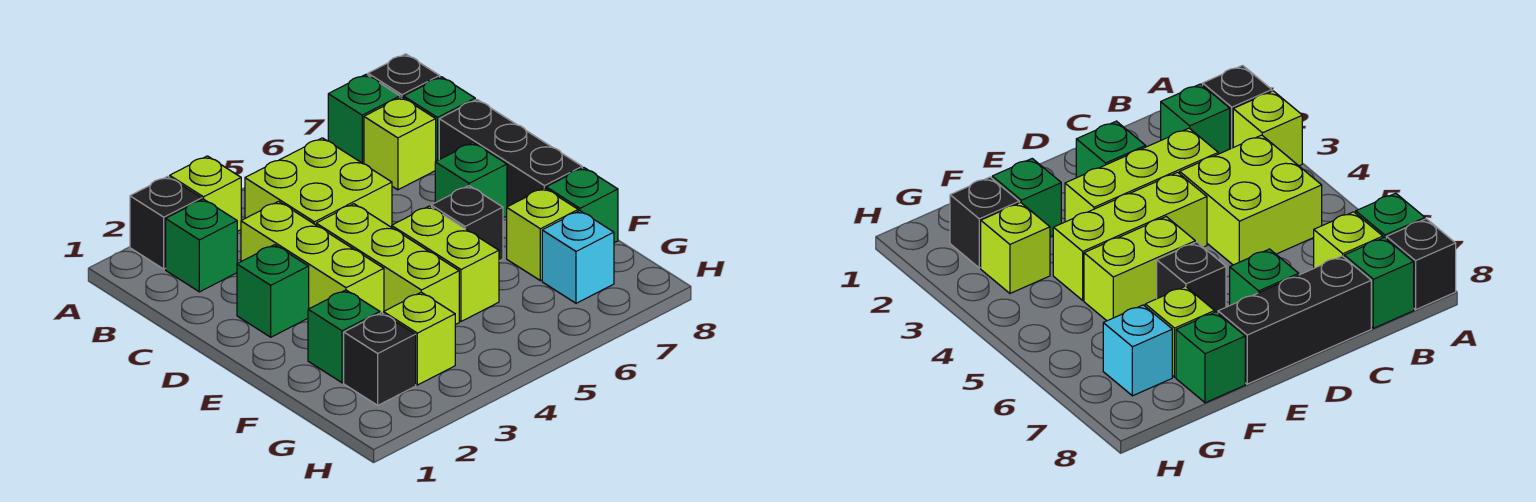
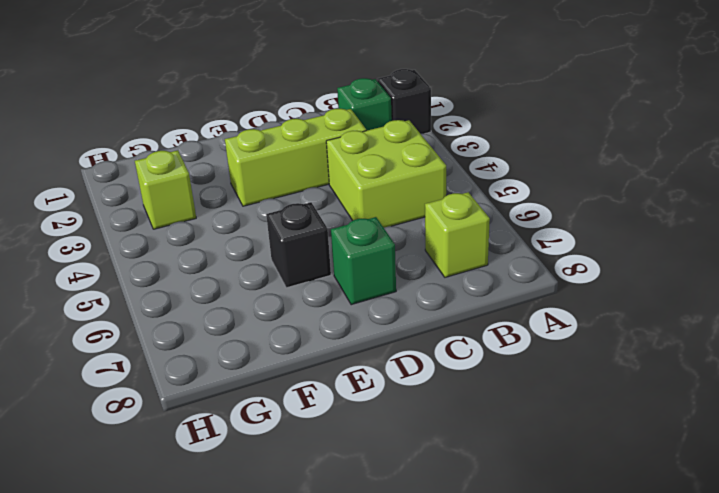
none -> lime 1x1 brick [170,156,241,231]
none -> green 1x1 brick [328,75,400,164]
none -> black 1x1 brick [368,54,440,98]

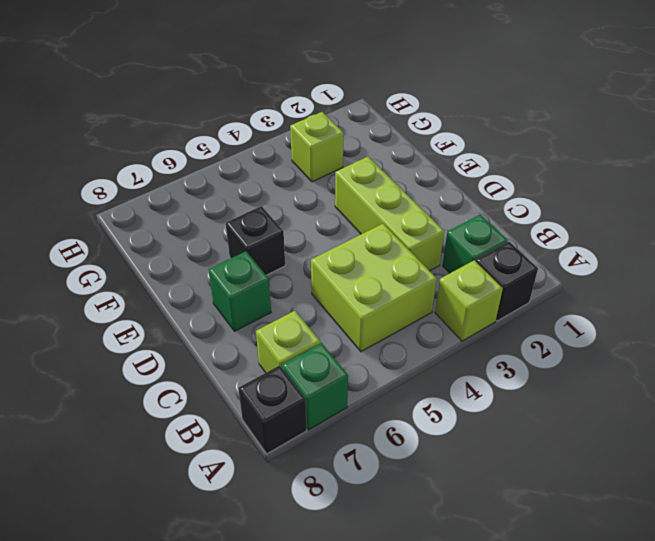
none -> green 1x1 brick [404,77,475,161]
none -> black 1x3 brick [439,100,582,207]
none -> green 1x1 brick [237,245,309,337]

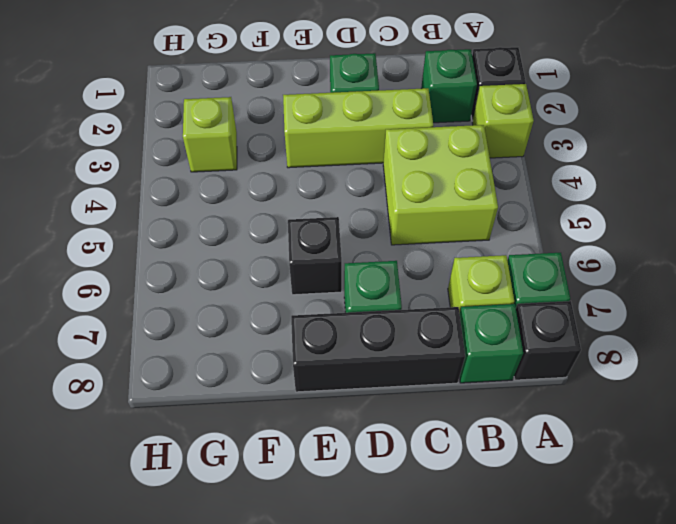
none -> lime 1x3 brick [316,204,459,325]
none -> lime 1x2 brick [392,206,499,321]
none -> green 1x1 brick [308,290,380,383]

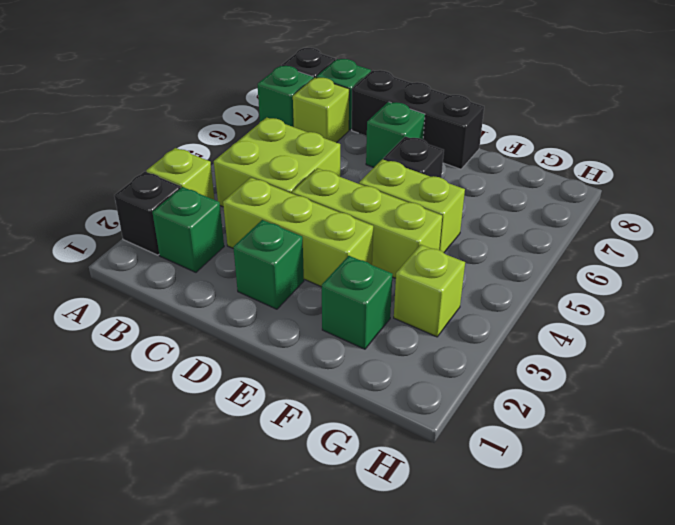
none -> lime 1x1 brick [507,188,578,281]
none -> green 1x1 brick [546,168,618,243]
none -> black 1x1 brick [344,313,416,405]

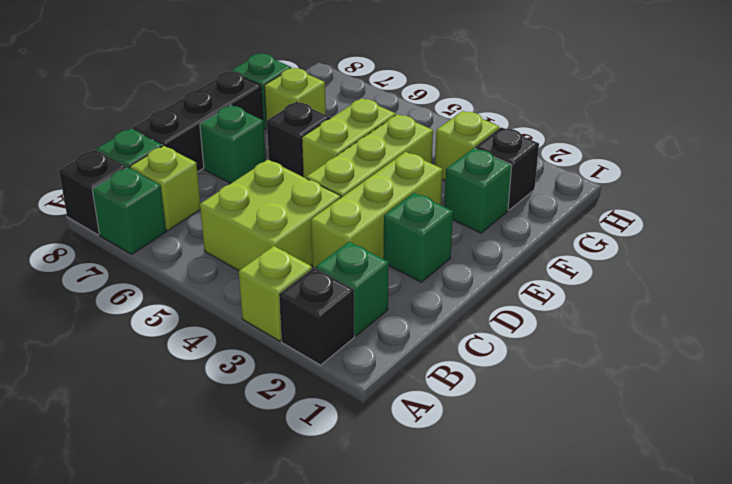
none -> cyan 1x1 brick [542,211,614,303]

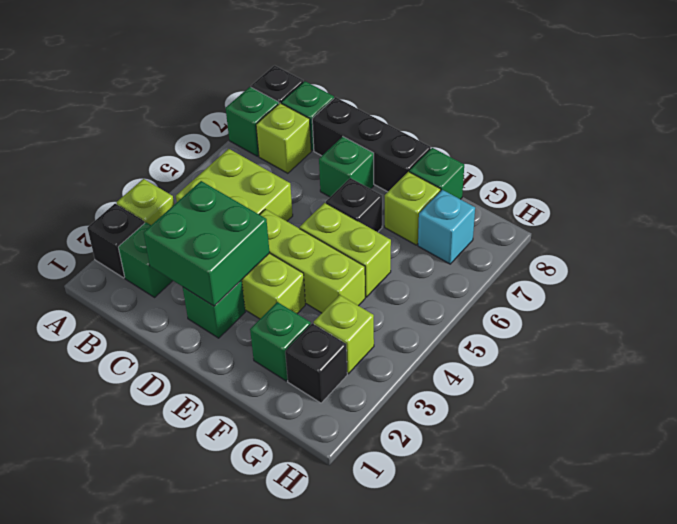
green 2x2 brick [144,181,270,306] -> none

